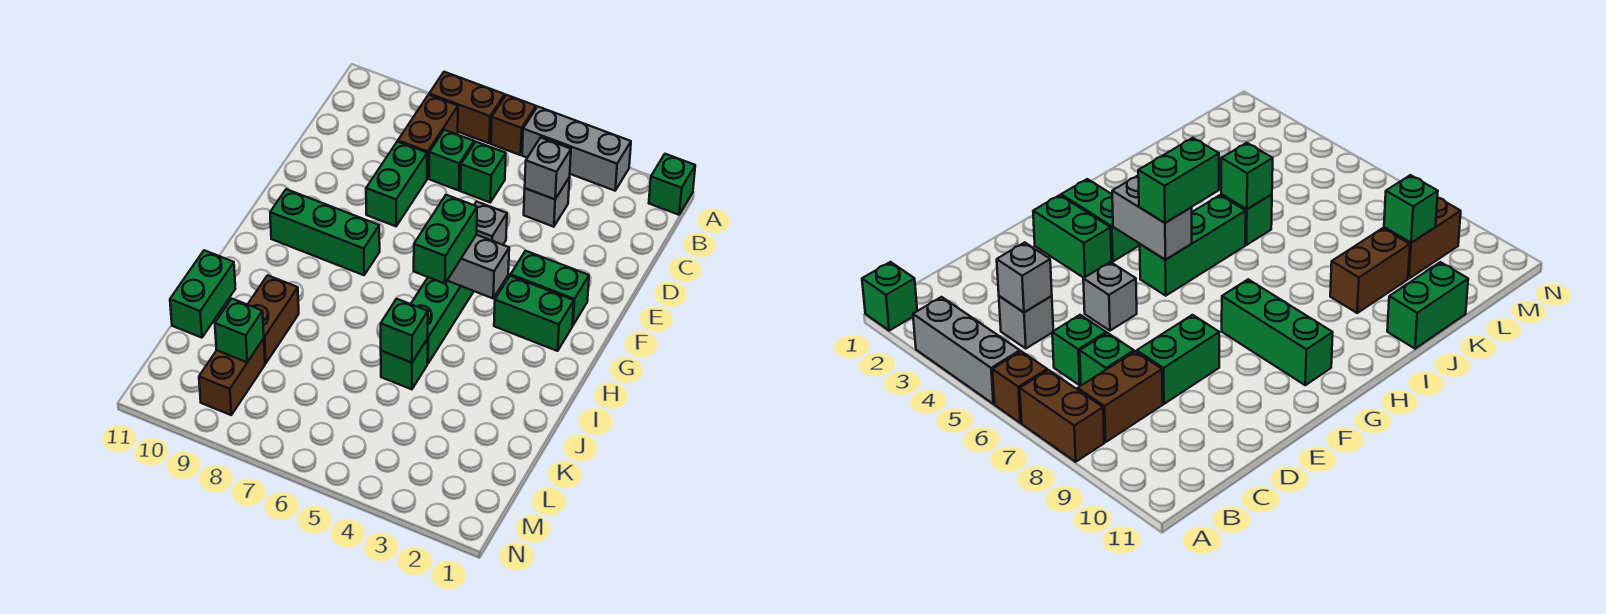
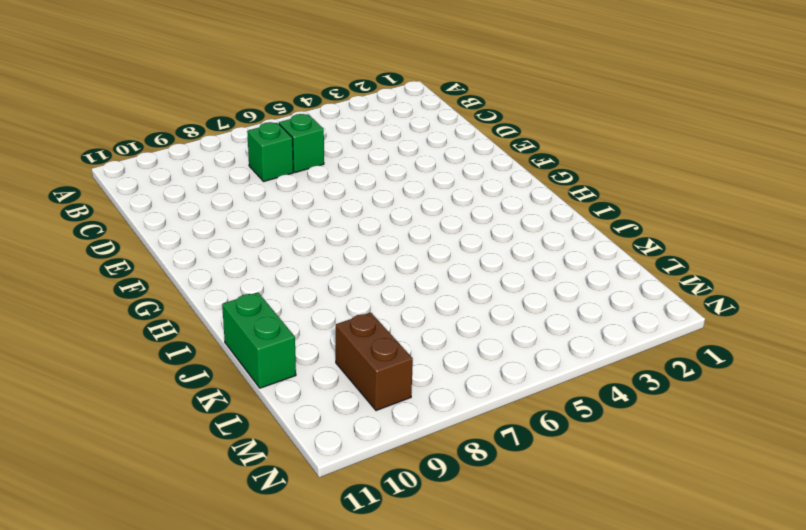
none -> green 1x1 brick [649,154,695,215]
none -> grey 1x3 brick [522,107,631,191]
none -> brown 1x1 brick [491,95,536,155]

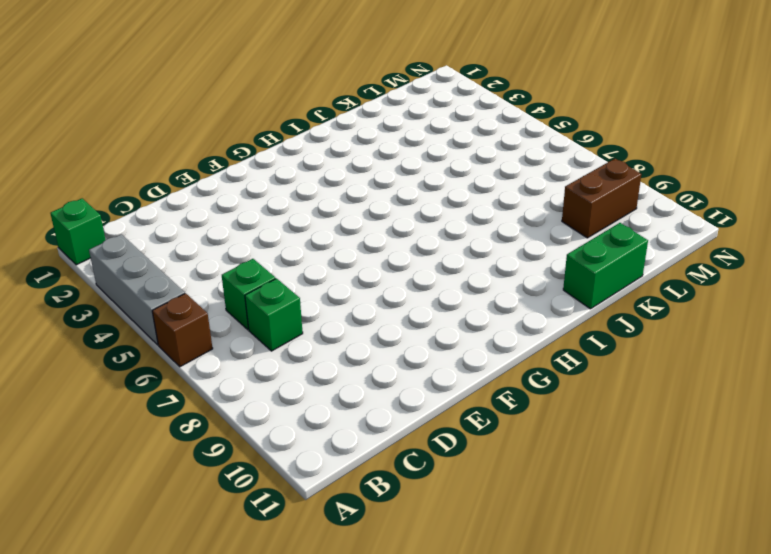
none -> brown 1x2 brick [429,72,505,143]
none -> brown 1x2 brick [398,95,458,179]
none -> grey 1x1 brick [524,177,570,227]

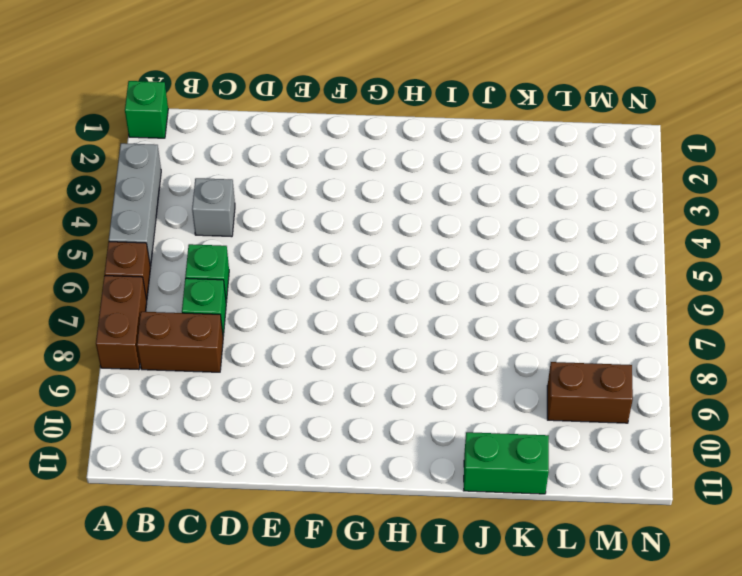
none -> green 1x2 brick [366,141,427,226]
none -> grey 1x1 brick [474,201,507,245]
none -> green 1x2 brick [511,251,589,326]

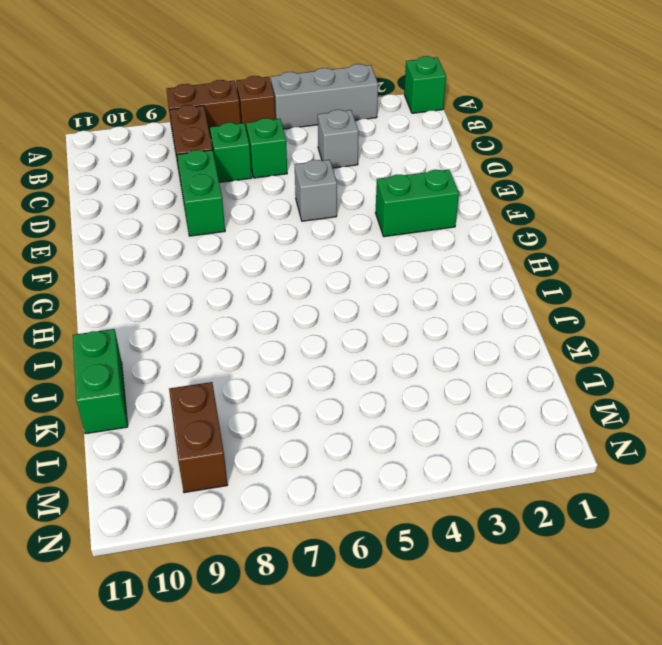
none -> green 1x2 brick [494,276,574,351]
none -> green 1x3 brick [411,277,474,364]
none -> green 1x3 brick [270,189,380,275]

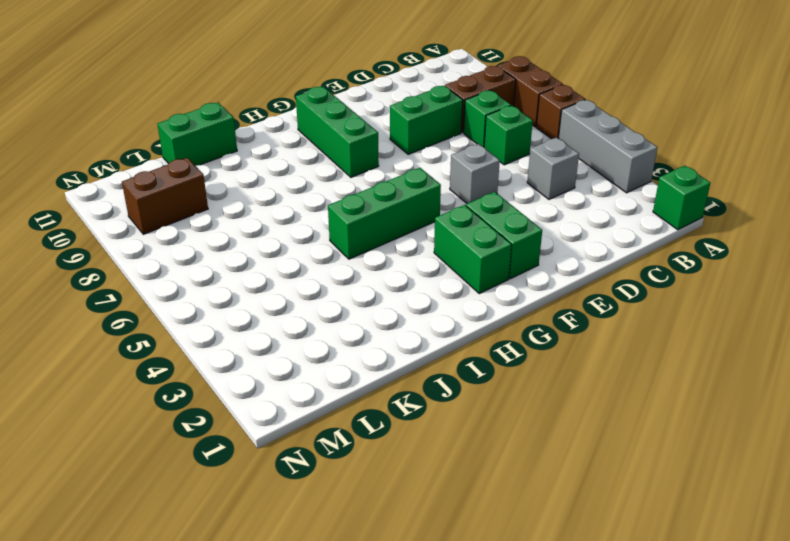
none -> green 1x1 brick [381,339,428,389]
none -> brown 1x2 brick [248,275,299,363]
none -> grey 1x1 brick [525,138,571,199]

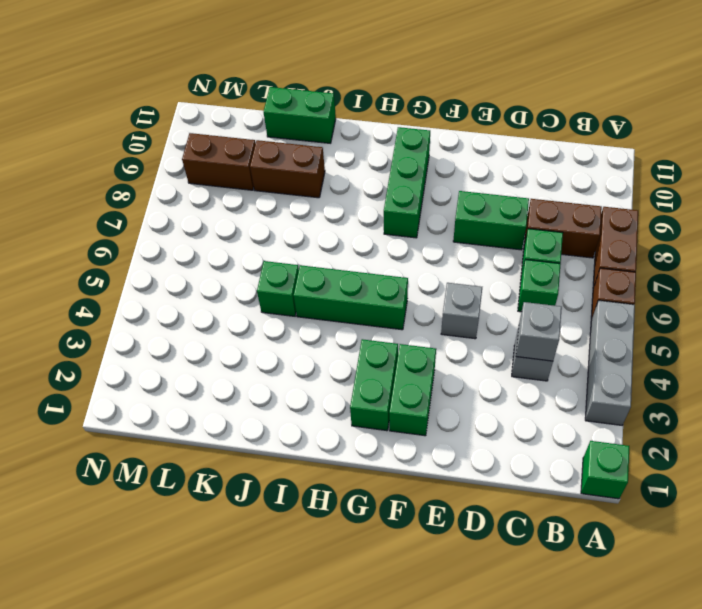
none -> grey 1x2 brick [447,235,509,298]
none -> green 1x1 brick [381,299,428,363]
none -> green 1x1 brick [215,299,264,362]

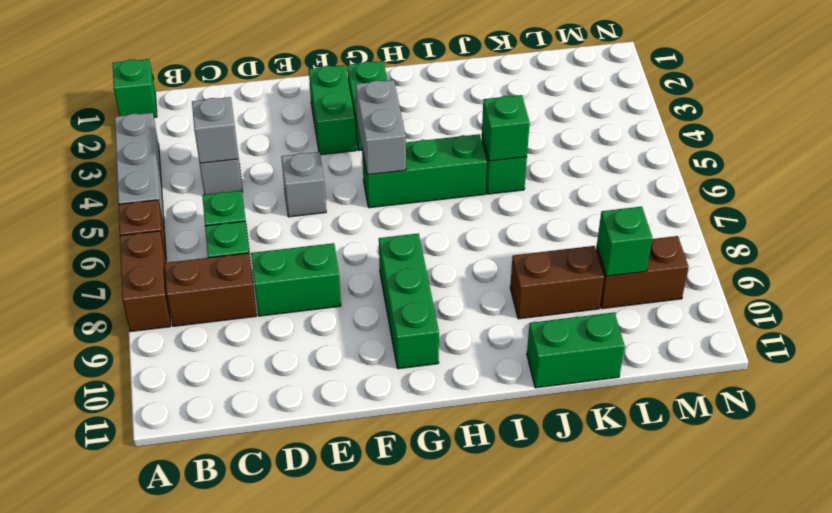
none -> green 1x2 brick [414,195,477,284]

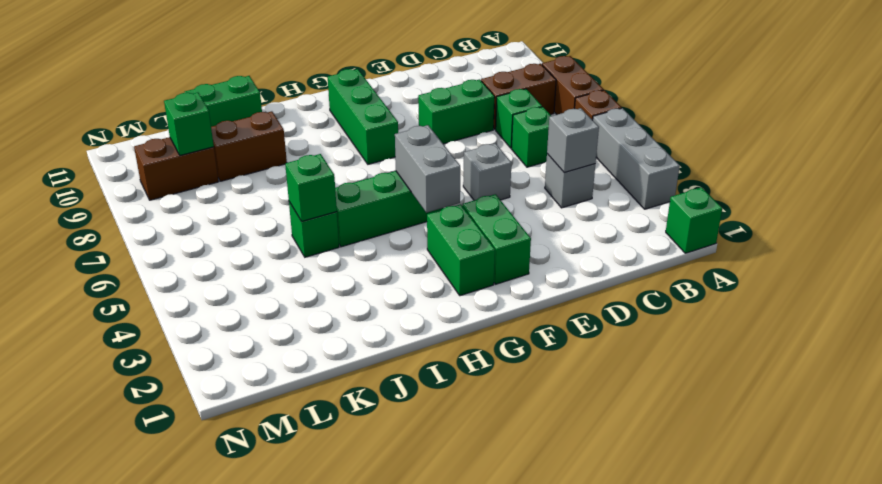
none -> green 1x2 brick [414,195,477,284]

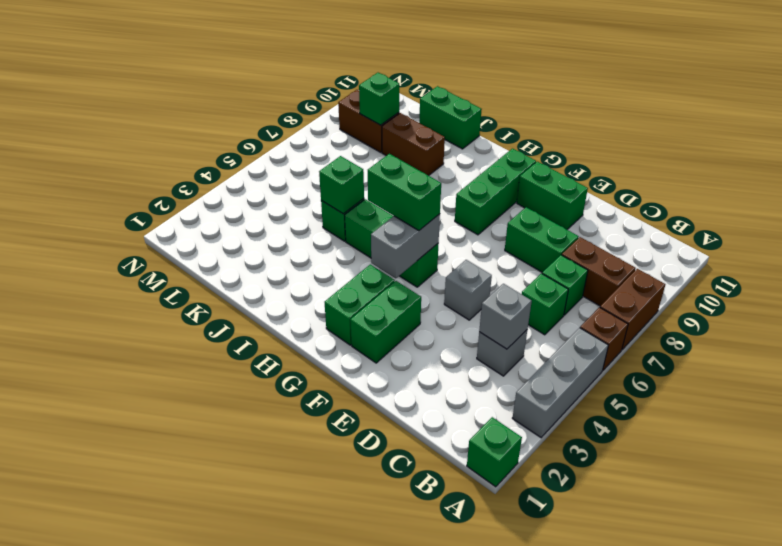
green 1x2 brick [517,162,588,229] -> none

